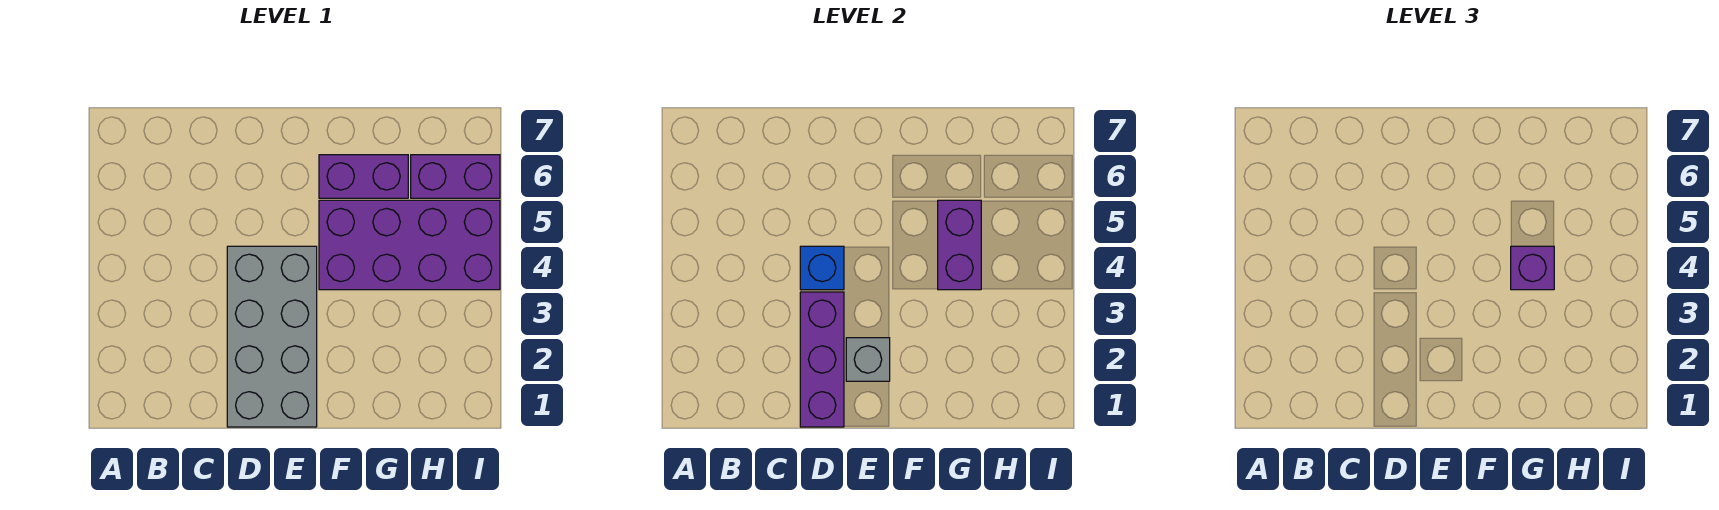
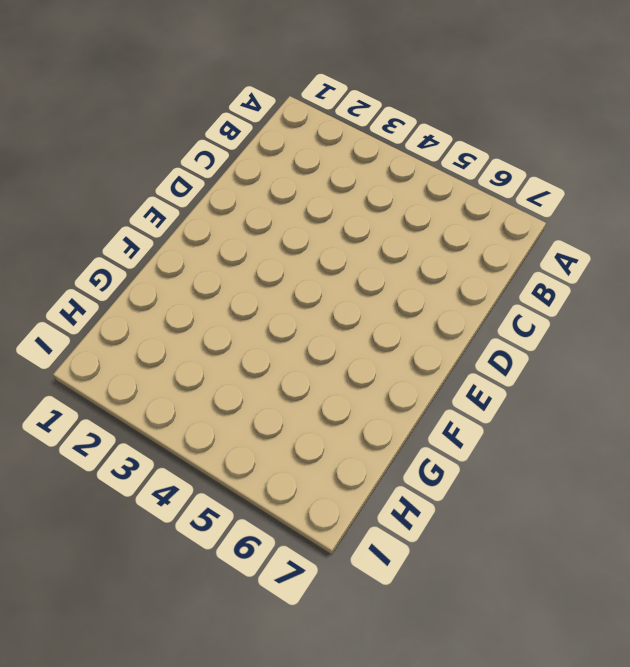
none -> grey 2x4 brick [227,246,317,427]
none -> purple 2x4 brick [319,200,500,290]

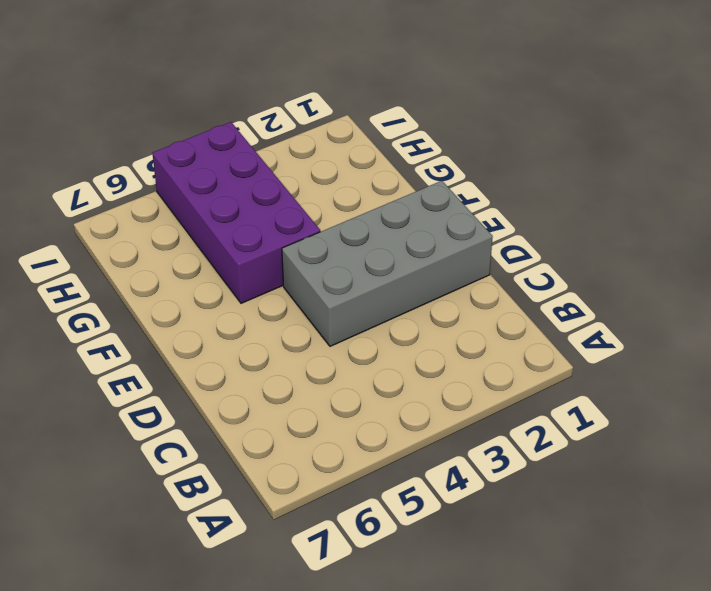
none -> purple 1x2 brick [319,155,408,198]
none -> purple 1x2 brick [411,155,500,198]

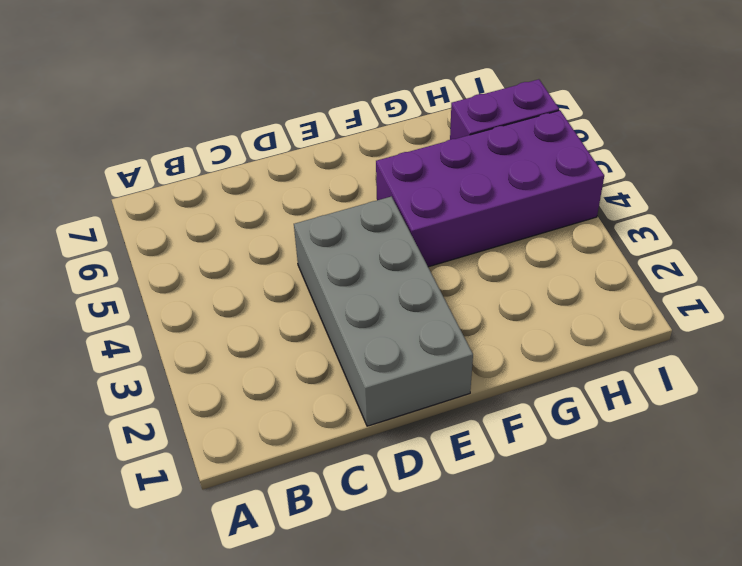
none -> purple 1x2 brick [319,155,408,198]
none -> purple 1x3 brick [800,292,844,427]

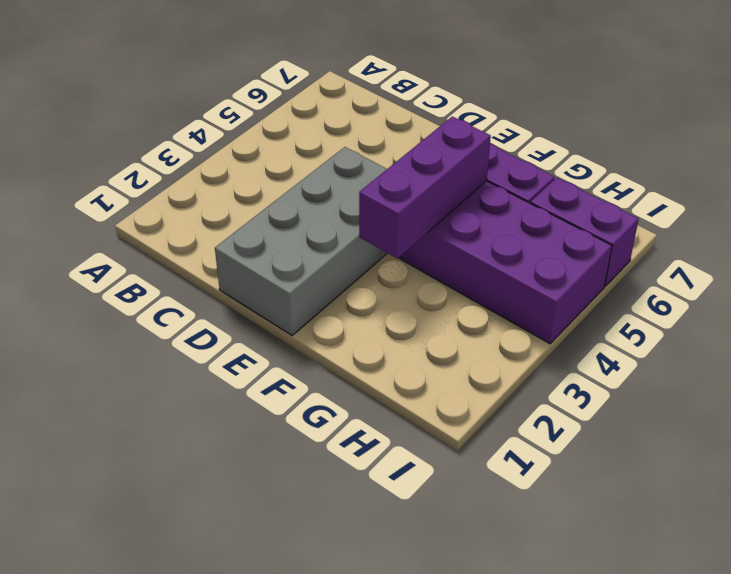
purple 1x3 brick [359,117,491,259] -> purple 1x3 brick moved to [800,292,844,427]
none -> blue 1x1 brick [800,246,844,290]
none -> grey 1x1 brick [846,338,890,381]

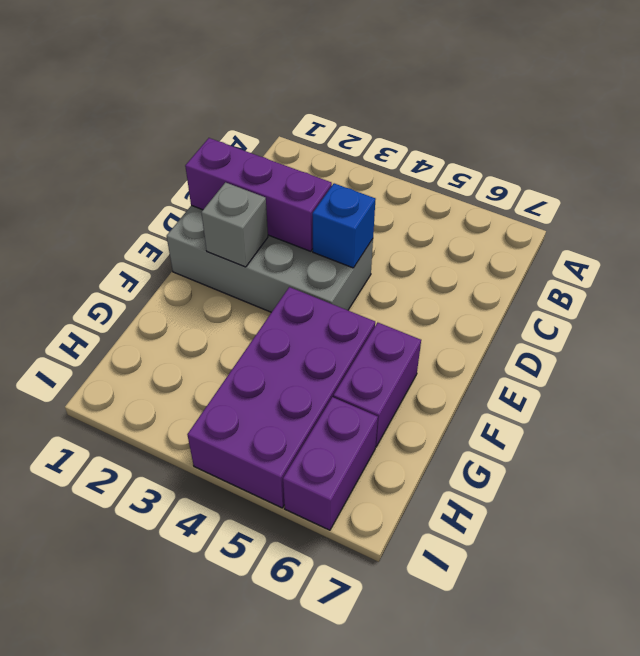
none -> purple 1x2 brick [938,200,981,290]
none -> purple 1x1 brick [1511,246,1554,290]

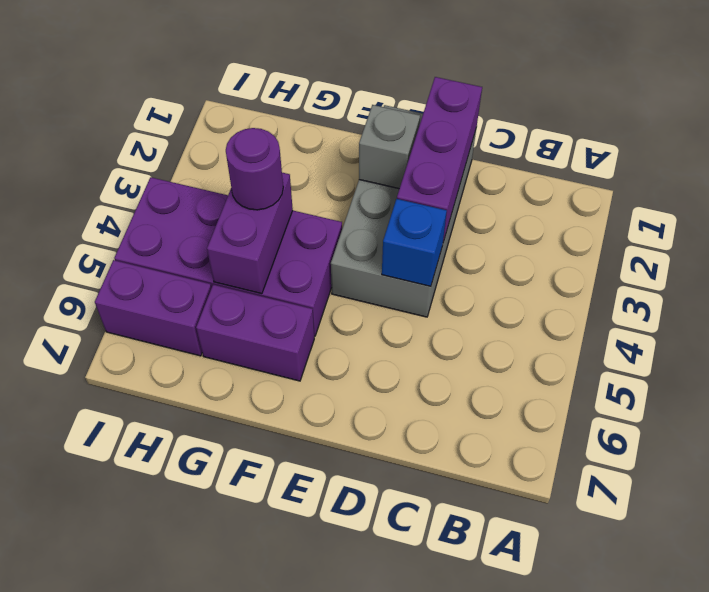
purple 1x1 round brick [226,128,283,210] -> purple 1x1 brick [1511,246,1554,290]

